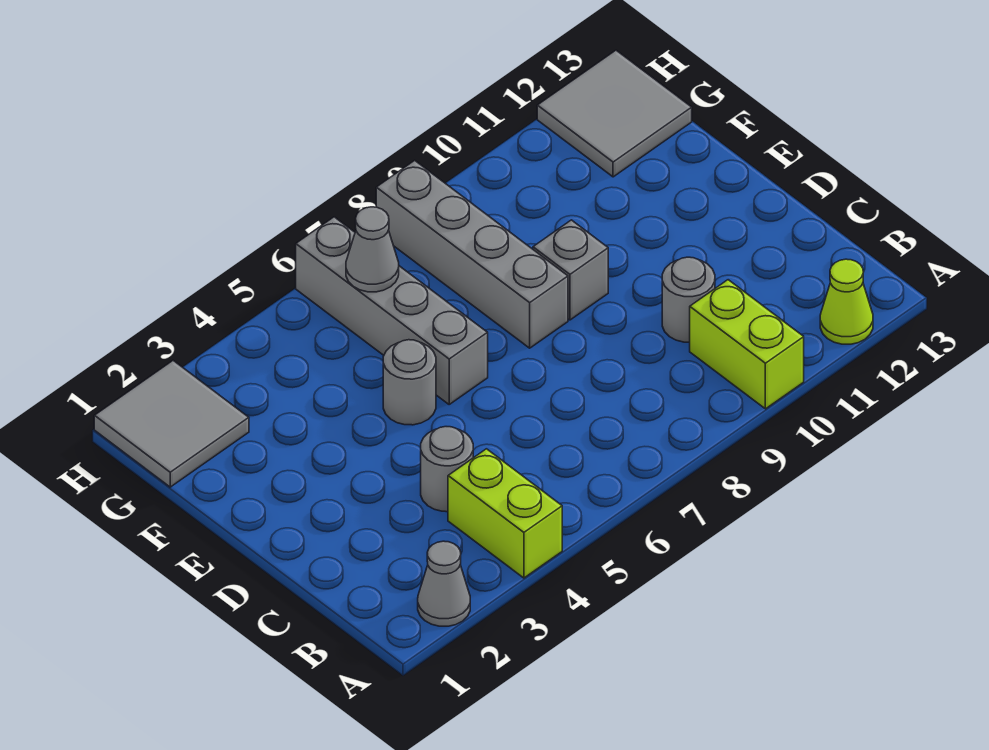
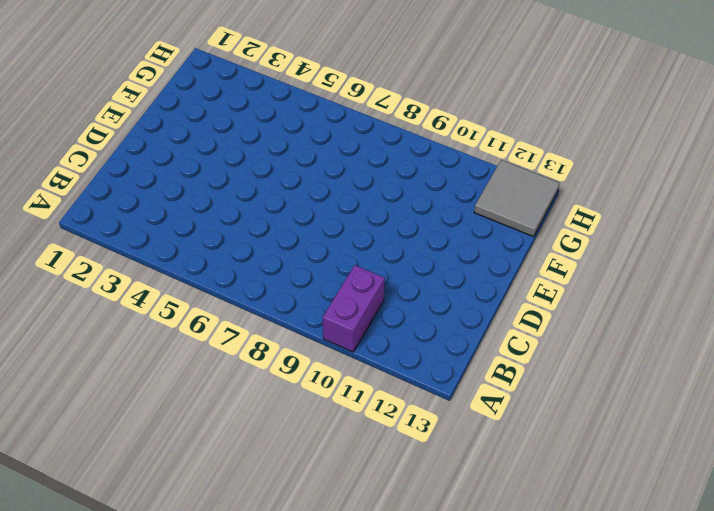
purple 1x2 brick [323,265,385,352] -> lime 1x2 brick [690,280,804,409]
none -> grey 1x1 cone [418,541,470,626]
none -> lime 1x2 brick [448,449,562,578]
none -> lime 1x1 cone [820,259,873,344]

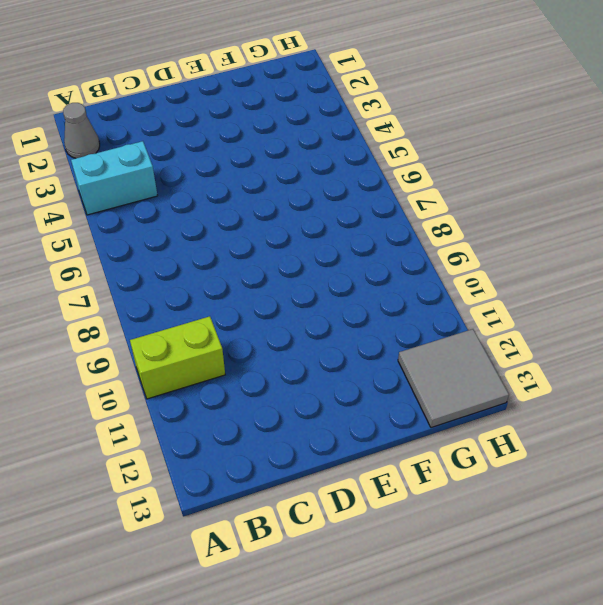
cyan 1x2 brick [71,141,158,215] -> lime 1x2 brick [448,449,562,578]
none -> lime 1x1 cone [820,259,873,344]
none -> grey 1x1 round brick [421,427,473,512]
none -> grey 1x1 round brick [662,257,715,342]

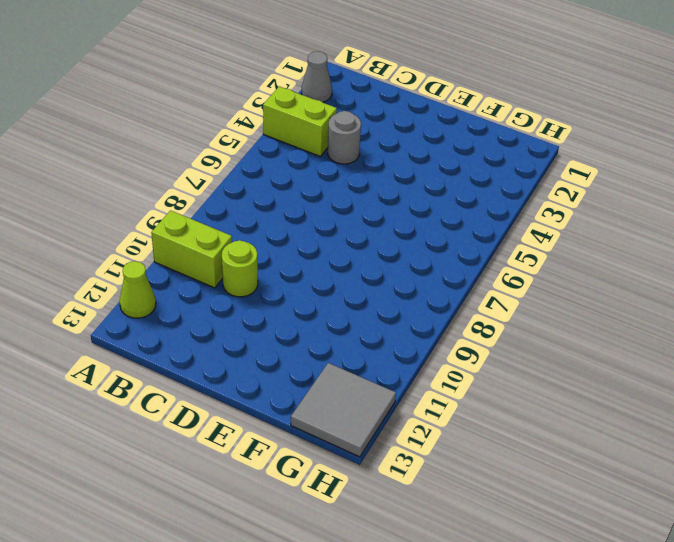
lime 1x1 round brick [222,240,258,297] -> grey 1x1 round brick [662,257,715,342]
none -> grey 1x1 round brick [383,340,436,425]
none -> grey 1x4 brick [296,217,488,404]
none -> grey 1x4 brick [376,160,568,348]

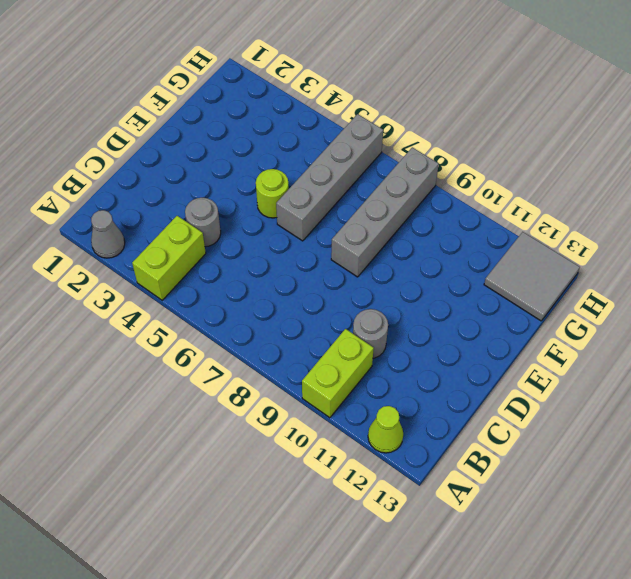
lime 1x1 round brick [256,169,289,218] -> grey 1x1 round brick [383,340,436,425]
none -> grey 1x1 brick [533,220,608,320]
none -> grey 2x2 tile [94,361,249,487]
none -> grey 1x1 cone [346,207,399,292]

